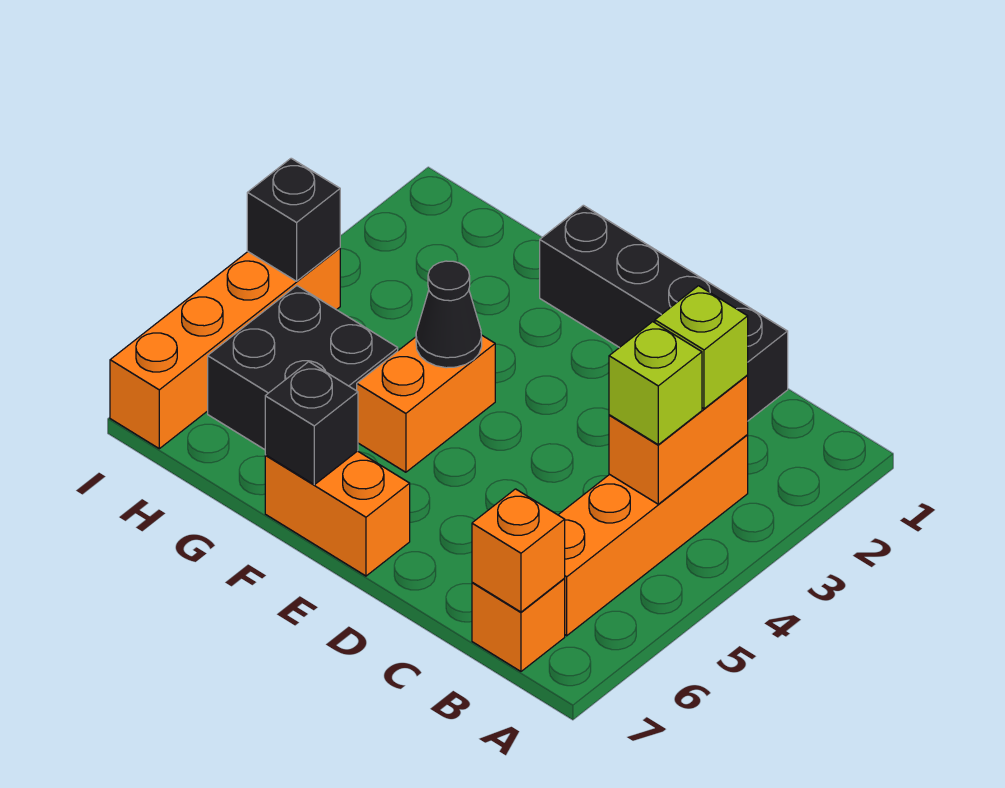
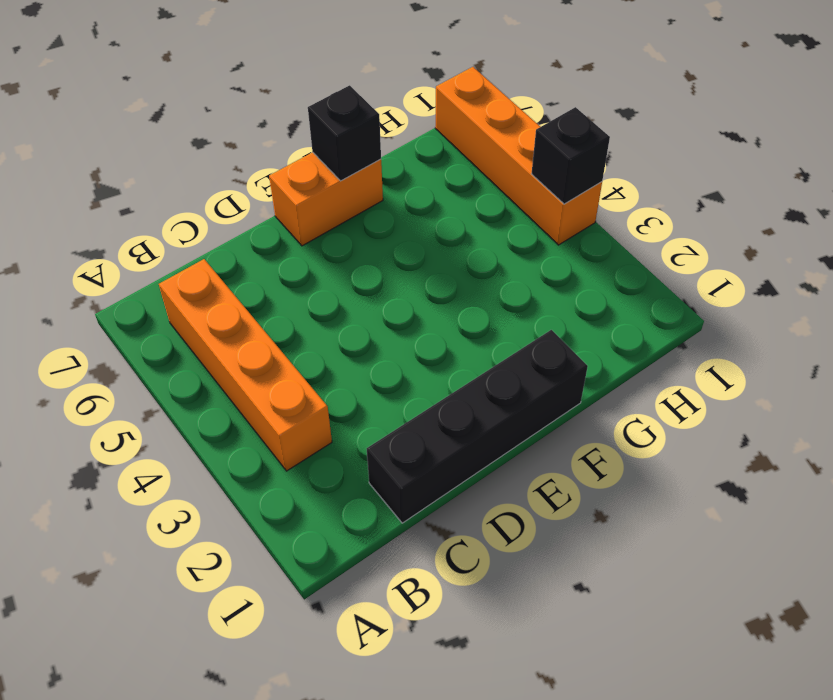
none -> orange 1x1 brick [472,579,565,671]
none -> orange 1x2 brick [357,335,495,472]
none -> black 2x2 brick [208,286,398,450]

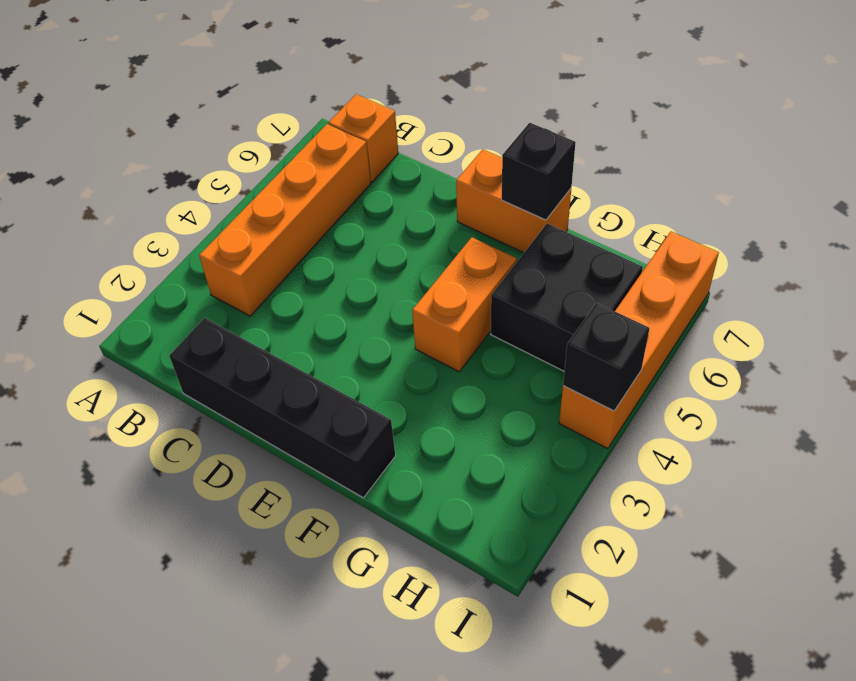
none -> orange 1x2 brick [609,376,748,504]
none -> orange 1x1 brick [472,489,565,612]
none -> black 1x1 cone [416,261,482,368]

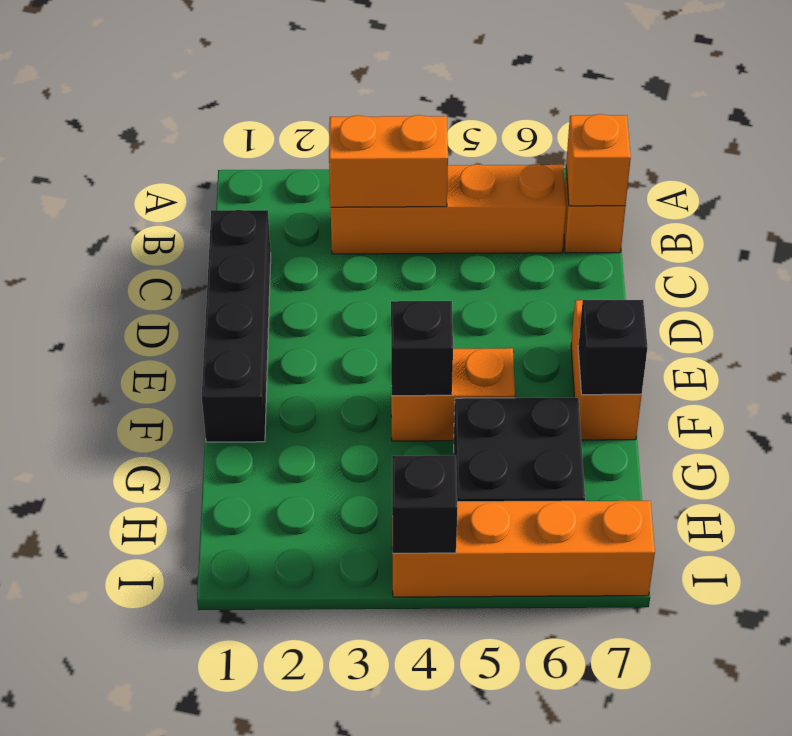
black 1x1 brick [391,301,453,396] -> black 1x1 cone [416,261,482,368]
none -> lime 1x1 brick [655,286,748,409]
none -> lime 1x1 brick [609,322,702,445]

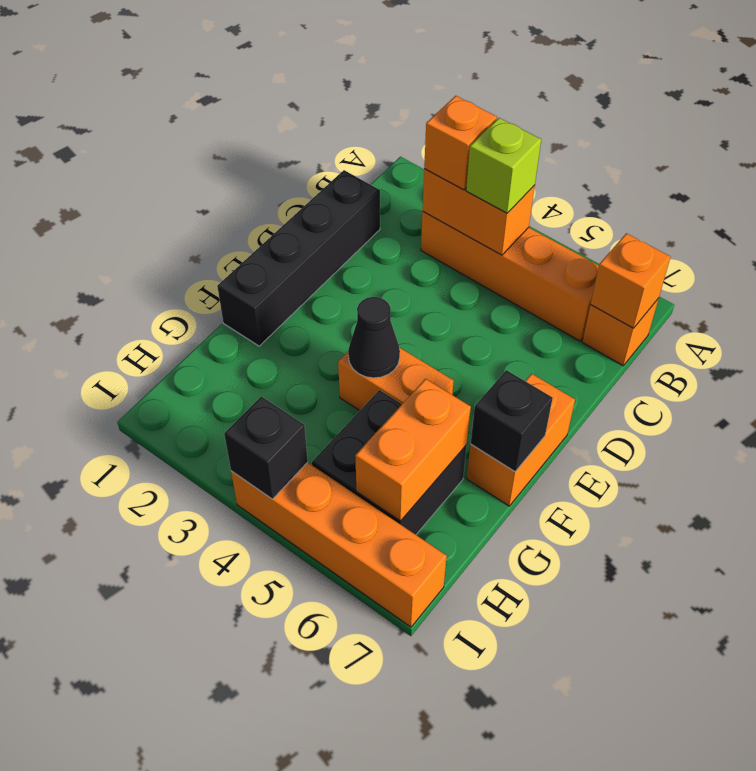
orange 1x1 brick [424,96,497,190] -> lime 1x1 brick [655,286,748,409]
orange 1x2 brick [355,379,471,521] -> none

